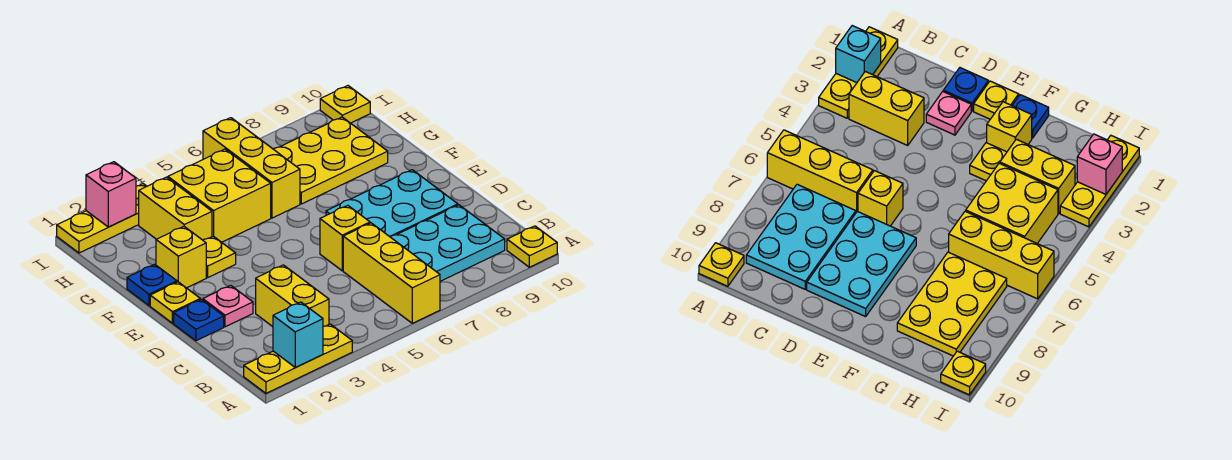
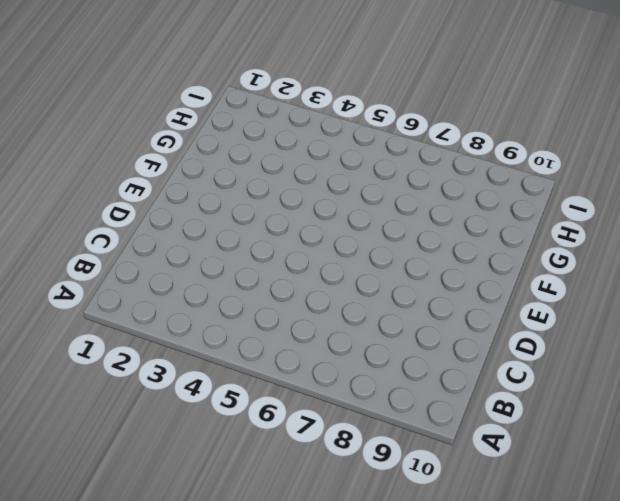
none -> yellow 1x3 plate [244,324,352,393]
none -> yellow 1x3 brick [343,223,440,323]
none -> yellow 1x1 plate [507,226,557,267]

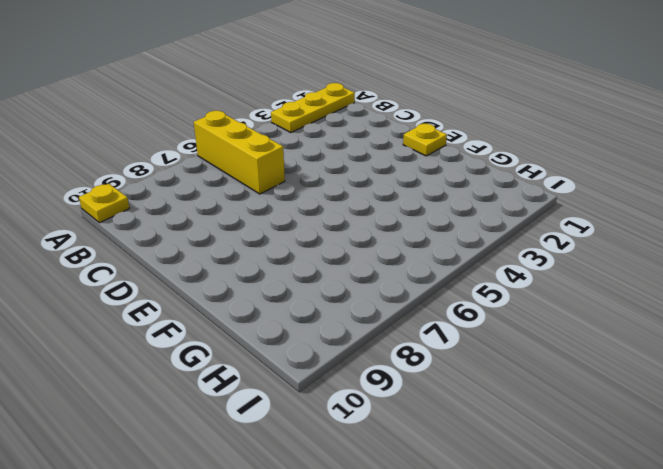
none -> yellow 1x2 brick [256,265,329,327]
none -> cyan 2x3 plate [390,205,505,281]
none -> blue 1x1 plate [174,299,224,341]

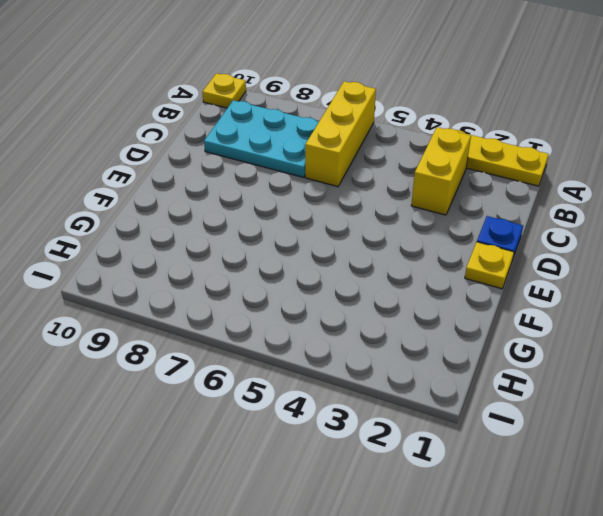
none -> pink 1x1 plate [203,285,253,327]
none -> yellow 1x1 brick [320,205,370,271]
none -> cyan 2x3 plate [326,170,458,237]

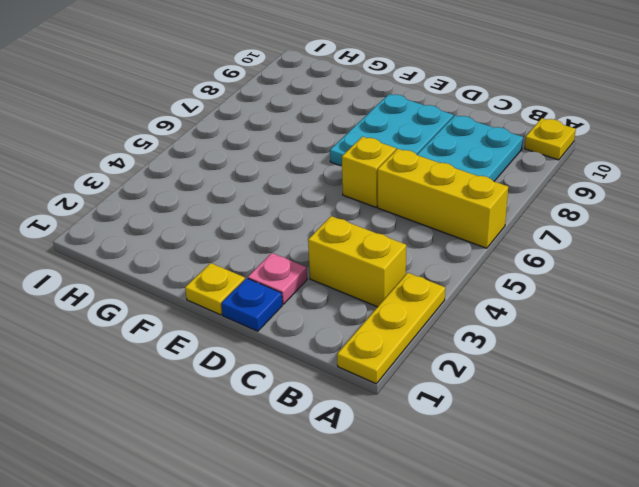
none -> blue 1x1 plate [127,264,177,306]
none -> yellow 1x1 brick [156,226,206,288]
none -> yellow 1x1 plate [203,236,236,277]

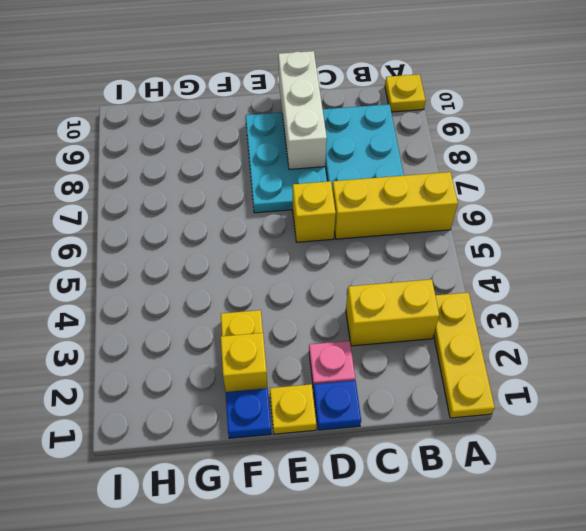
white 1x3 brick [278,51,327,169] -> none
none -> yellow 1x2 brick [139,177,212,240]
none -> yellow 2x2 brick [168,149,271,242]
none -> yellow 1x3 brick [203,118,300,218]

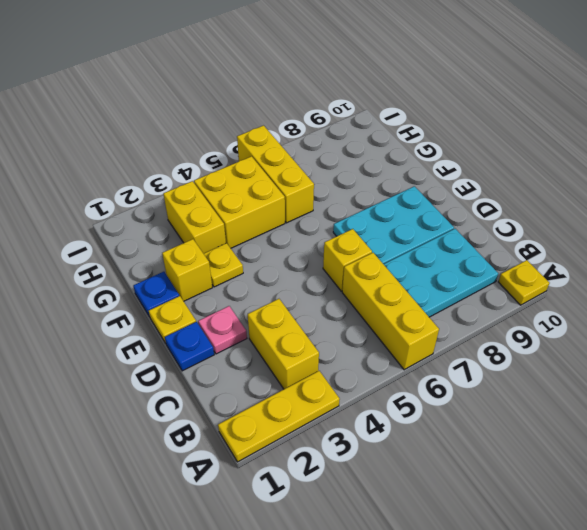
none -> yellow 2x3 plate [274,117,388,204]
none -> yellow 1x3 plate [57,184,147,253]
none -> yellow 1x1 plate [320,86,370,123]

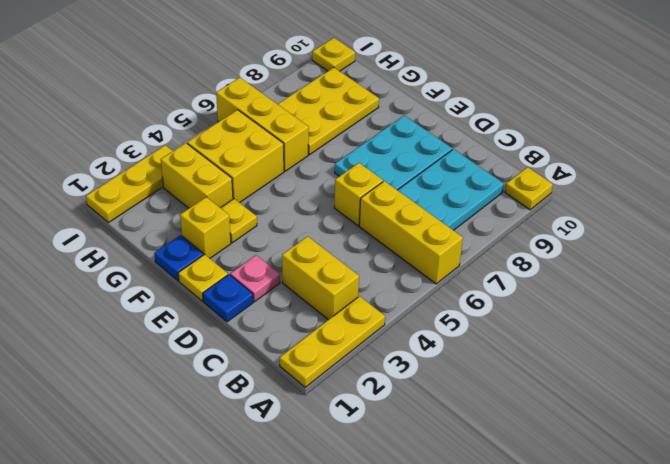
none -> cyan 1x1 brick [273,302,323,368]
none -> pink 1x1 brick [86,162,136,227]

